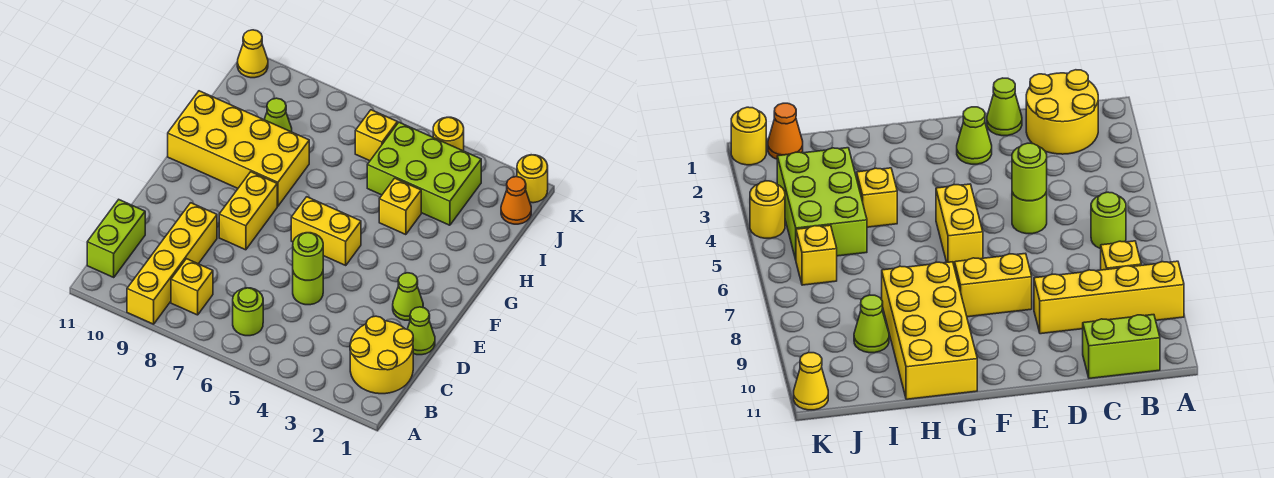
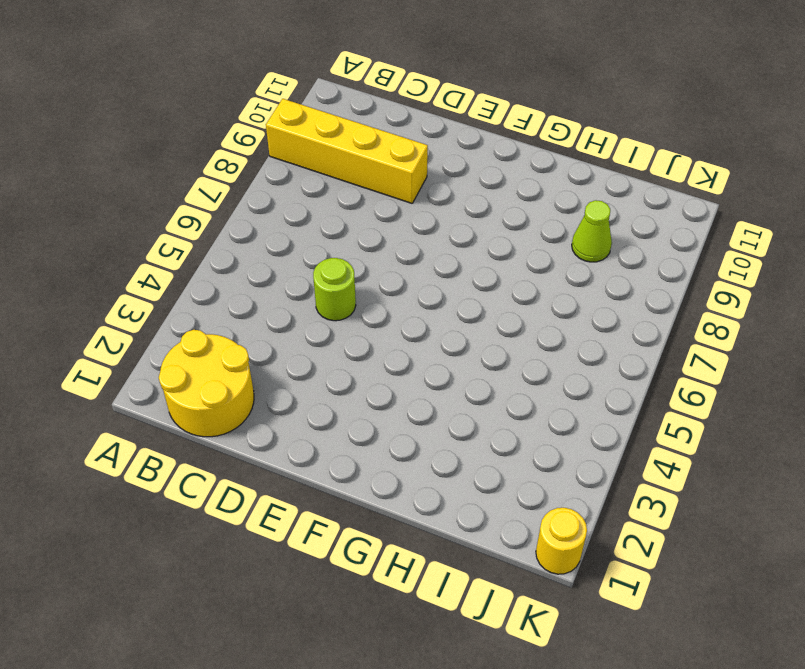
none -> lime 1x1 round brick [233,288,263,336]
none -> yellow 1x1 brick [171,259,213,315]
none -> lime 1x2 brick [87,200,145,277]

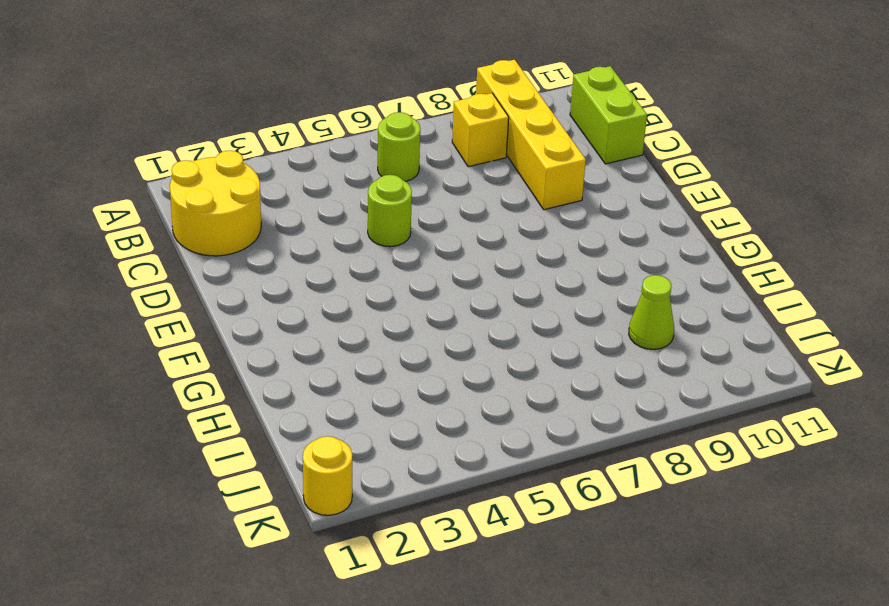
none -> lime 1x1 cone [407,307,435,355]
none -> lime 1x1 cone [393,273,423,321]
none -> yellow 1x2 brick [219,172,277,250]

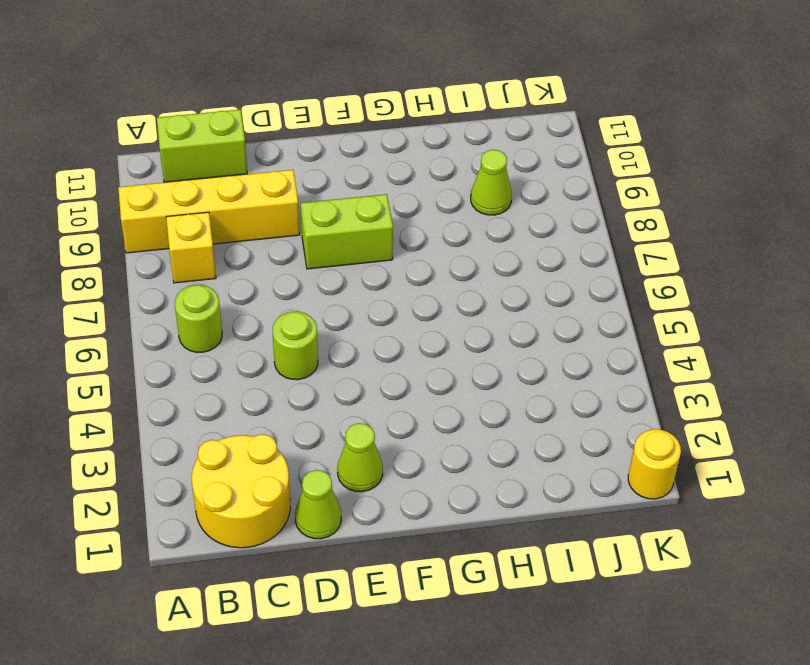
lime 1x2 brick [301,194,393,269] -> yellow 1x2 brick [219,172,277,250]
none -> yellow 1x2 brick [291,197,361,265]
none -> yellow 2x4 brick [168,91,309,206]
none -> yellow 1x1 brick [379,178,421,235]

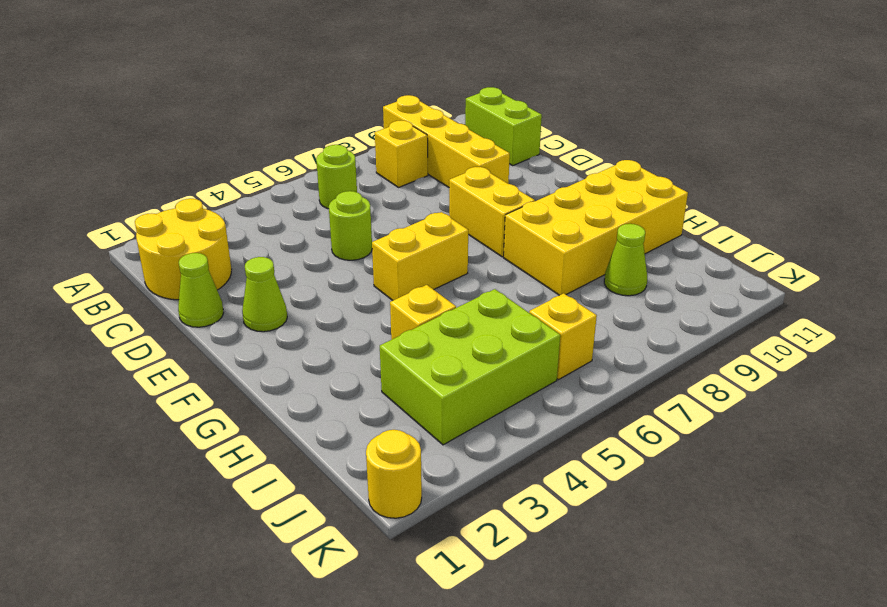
none -> orange 1x1 cone [501,177,531,224]
none -> yellow 1x1 round brick [433,117,464,151]
none -> yellow 1x1 cone [237,30,268,78]

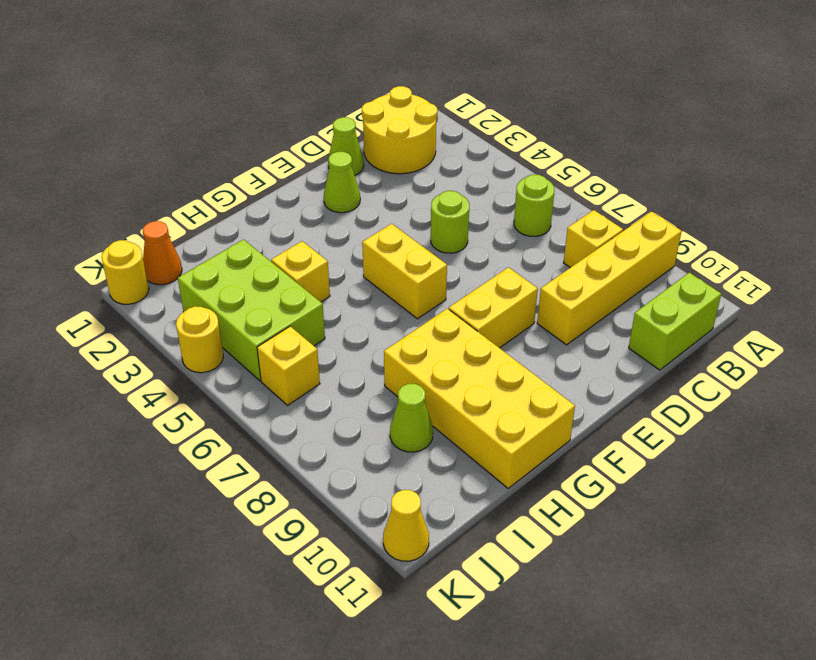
none -> lime 1x1 round brick [293,233,323,280]

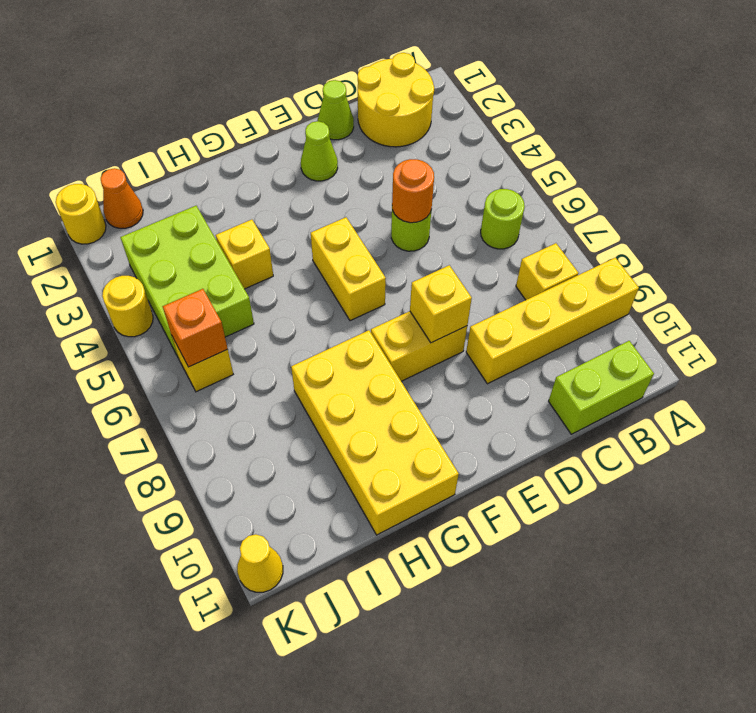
orange 1x1 round brick [392,159,434,223] -> lime 1x1 round brick [293,233,323,280]
yellow 1x1 brick [410,265,472,343] -> none
orange 1x1 brick [163,289,228,367] -> none
none -> lime 1x1 cone [264,98,292,132]

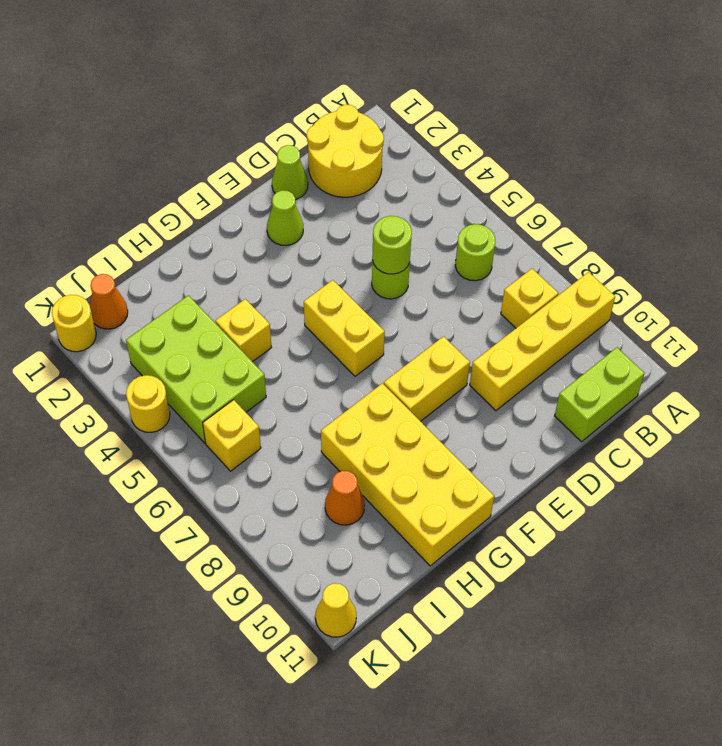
orange 1x1 cone [325,471,365,525] -> lime 1x1 cone [264,98,292,132]

